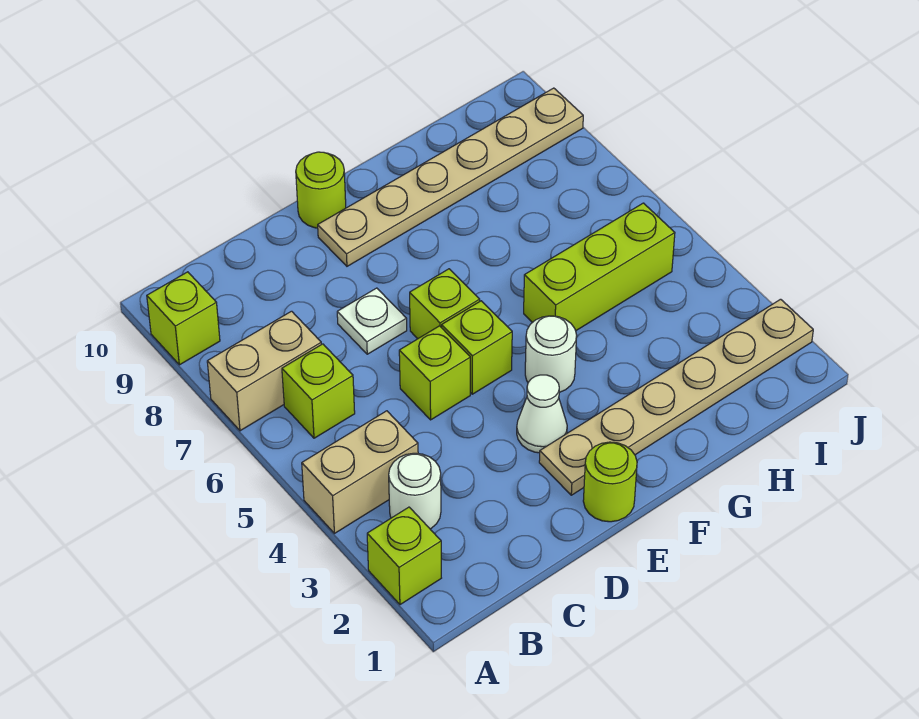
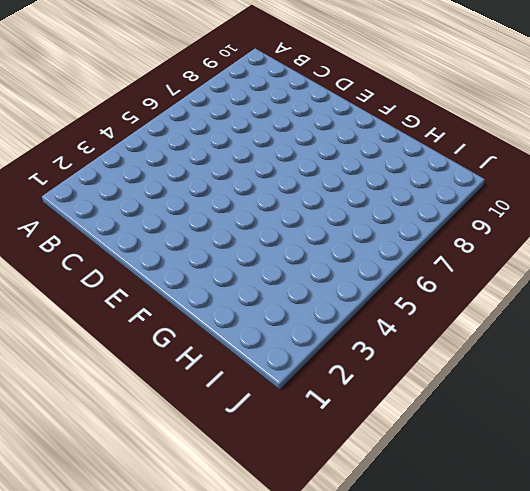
none -> lime 1x1 brick [367,507,441,605]
none -> tan 1x2 brick [302,411,418,533]
none -> tan 1x2 brick [207,311,321,431]

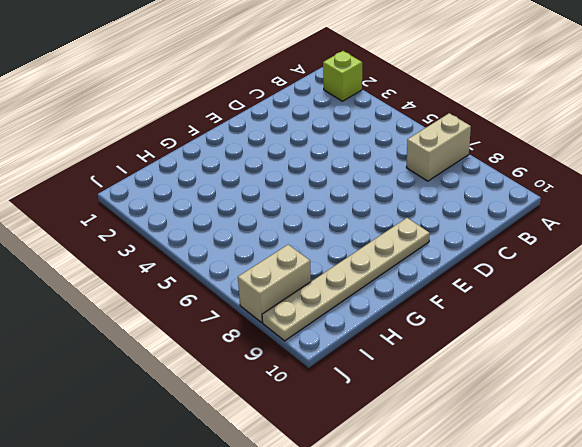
tan 1x2 brick [238,245,311,322] -> tan 1x2 brick moved to [302,411,418,533]
none -> lime 1x1 brick [147,272,220,365]
none -> white 1x1 round brick [389,453,441,529]
none -> lime 1x1 brick [282,344,355,438]

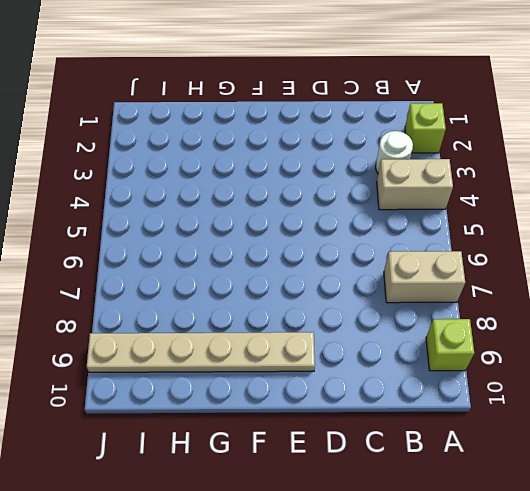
none -> lime 1x1 brick [282,344,355,438]
none -> lime 1x1 brick [399,326,470,420]
none -> white 1x1 plate [337,288,407,354]

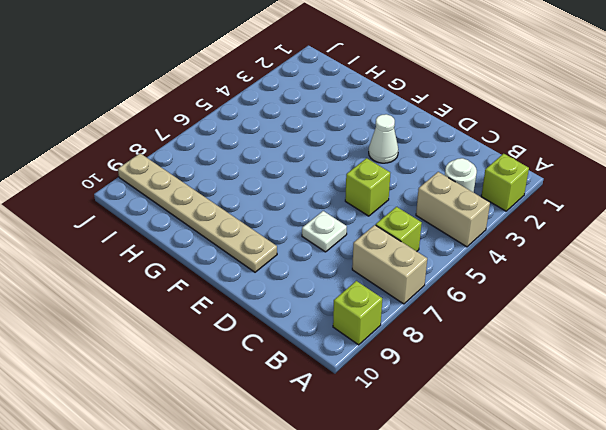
none -> lime 1x1 round brick [583,442,637,522]
none -> tan 1x6 plate [539,299,813,495]
none -> lime 1x1 brick [442,301,512,394]

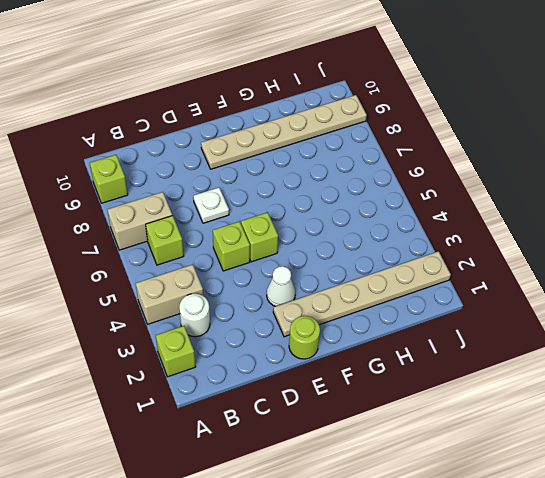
none -> lime 1x1 brick [410,269,480,339]
none -> lime 1x1 round brick [296,152,346,228]
none -> white 1x1 round brick [525,316,577,393]

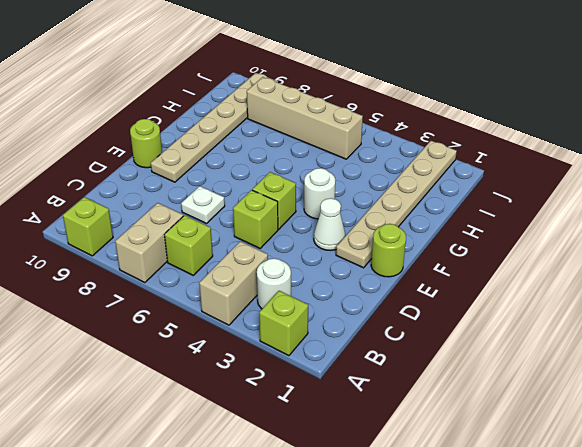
tan 1x4 brick [247,77,363,159] -> lime 1x3 brick [524,203,675,331]
none -> lime 1x1 brick [410,269,480,339]

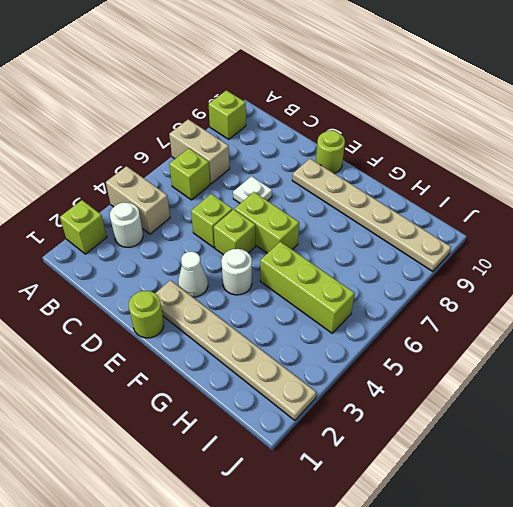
lime 1x2 brick [235,192,299,253] -> lime 1x1 brick [410,269,480,339]

